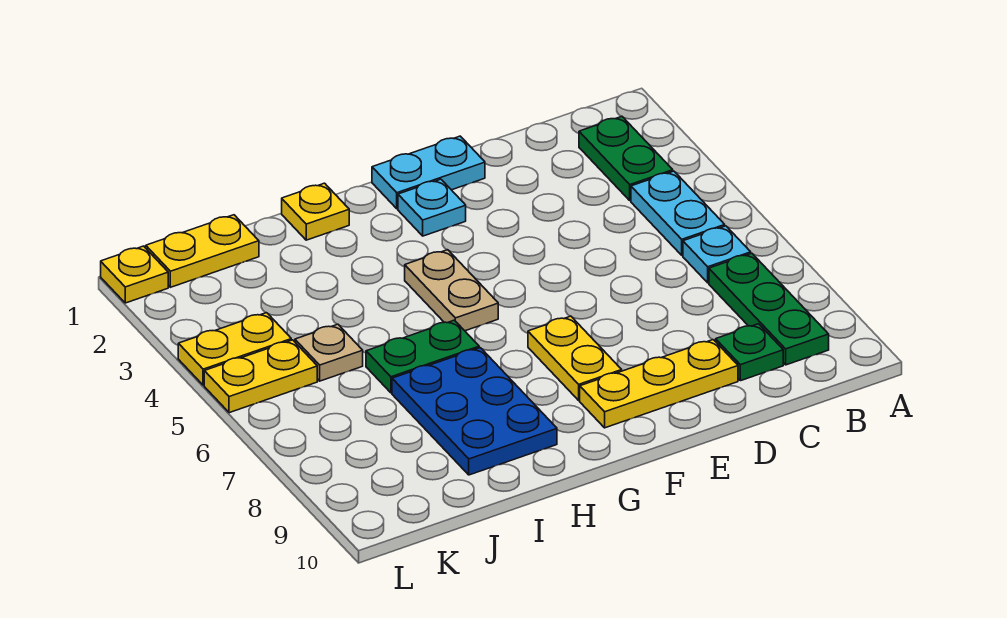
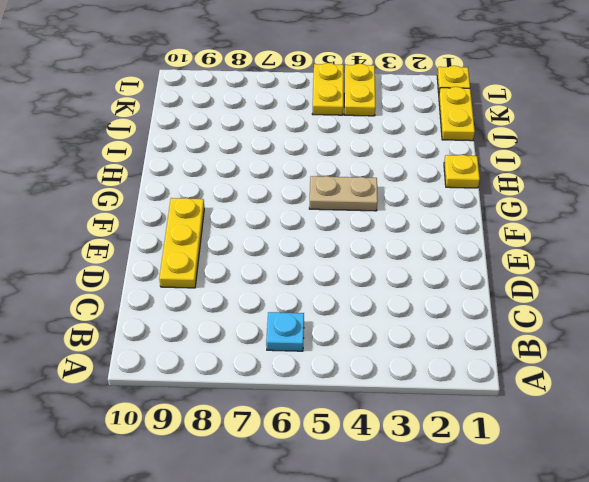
none -> green 1x2 plate [579,116,673,201]
none -> cyan 1x2 plate [631,171,725,255]
none -> green 1x3 plate [709,253,829,365]

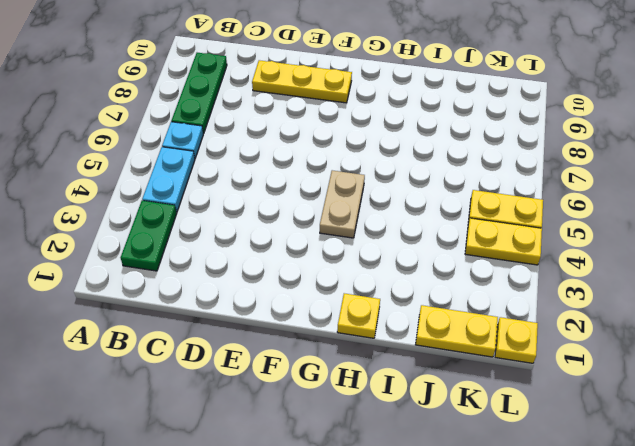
none -> green 1x1 plate [716,324,783,381]
none -> cyan 1x2 plate [372,136,485,209]
none -> cyan 1x1 plate [398,179,466,236]

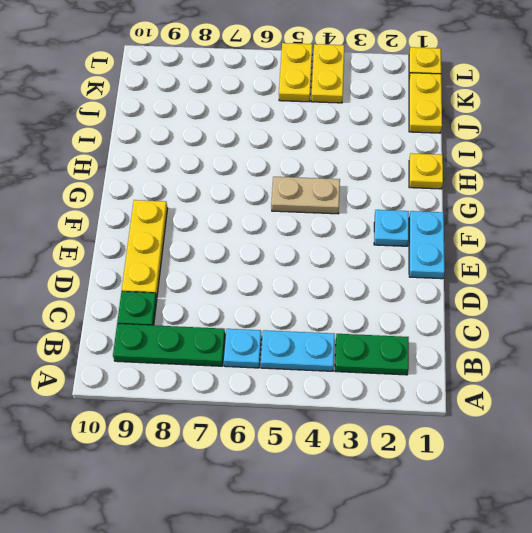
none -> yellow 1x2 plate [528,316,622,400]
none -> green 1x2 plate [366,320,479,393]
none -> blue 2x3 plate [392,348,557,475]

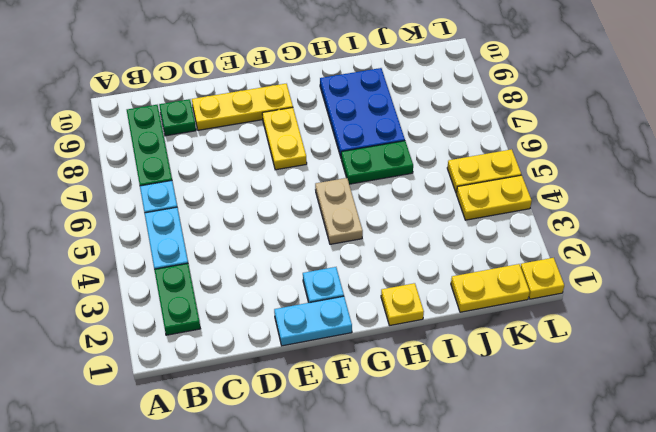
none -> tan 1x1 plate [295,324,363,381]

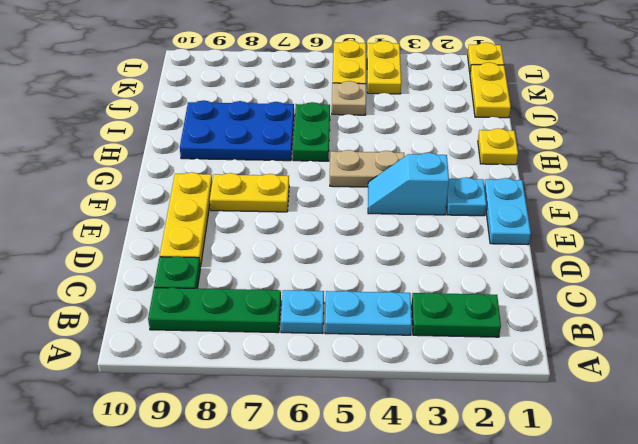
cyan 1x2 slope [368,153,449,215] -> none

